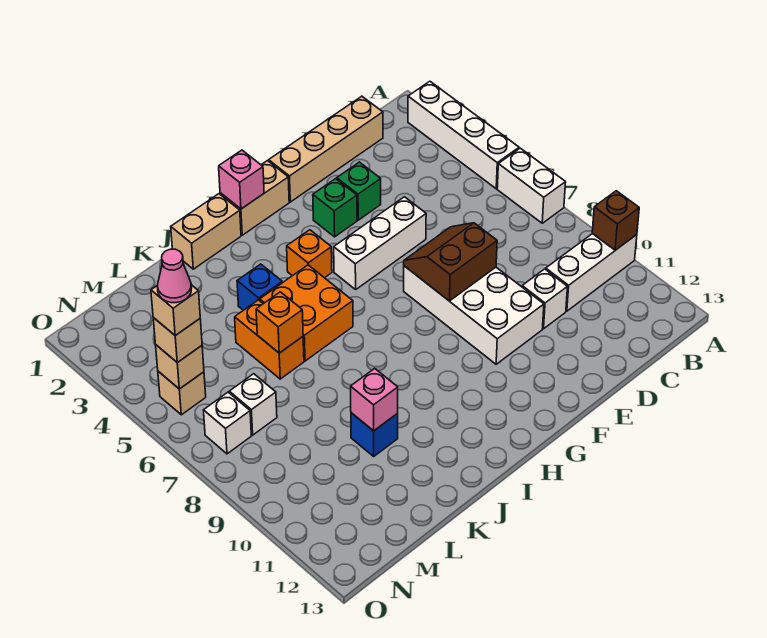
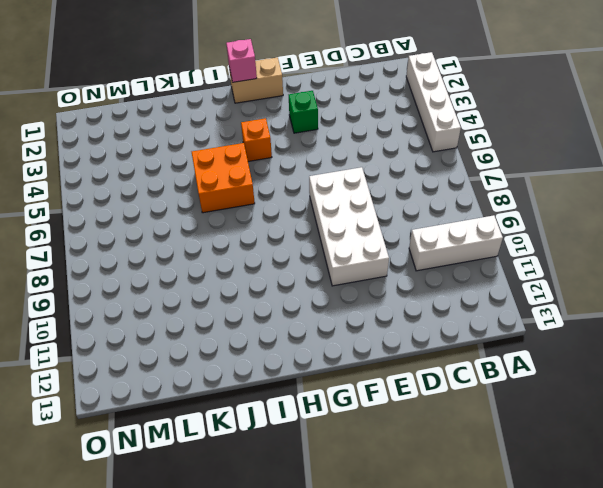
none -> white 1x2 brick [497,148,566,223]
none -> tan 1x4 brick [269,96,383,202]
none -> white 1x1 brick [522,269,567,329]

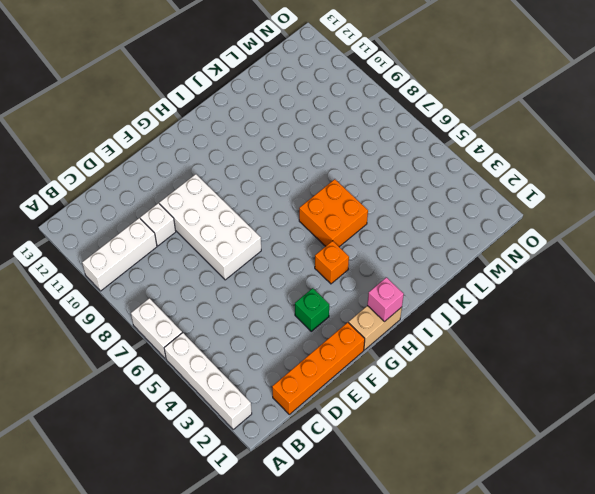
orange 1x4 brick [272,322,365,414] -> tan 1x4 brick [269,96,383,202]
none -> green 1x1 brick [337,162,381,220]
none -> white 1x3 brick [334,197,426,289]
none -> tan 1x2 brick [171,194,241,269]

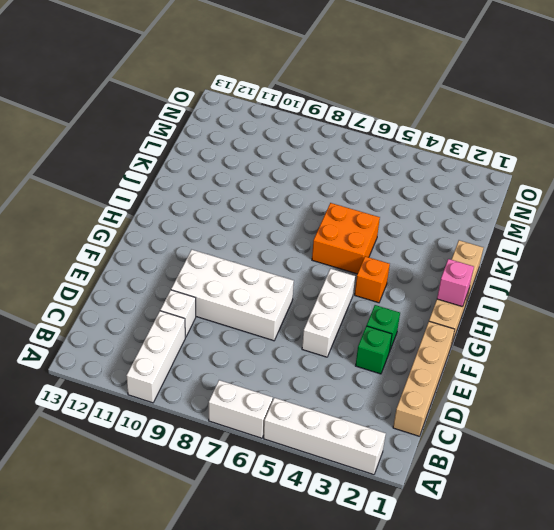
none -> blue 1x1 brick [237,264,282,310]
none -> orange 1x2 brick [235,300,304,379]
none -> blue 1x1 brick [351,413,398,456]

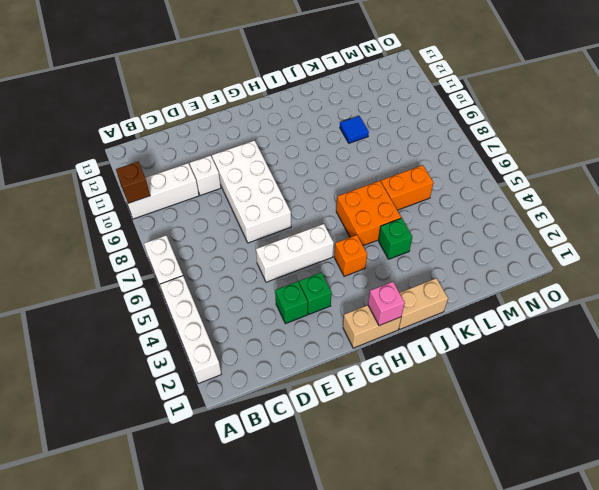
green 1x1 brick [378,218,412,259] -> blue 1x1 brick [237,264,282,310]
orange 1x2 brick [381,165,433,210] -> orange 1x2 brick turned to [235,300,304,379]
blue 1x1 tile [340,116,369,143] -> blue 1x1 brick [351,413,398,456]
none -> tan 1x4 brick [269,96,383,202]
none -> white 1x1 brick [229,374,277,435]
none -> tan 1x1 brick [158,371,206,415]

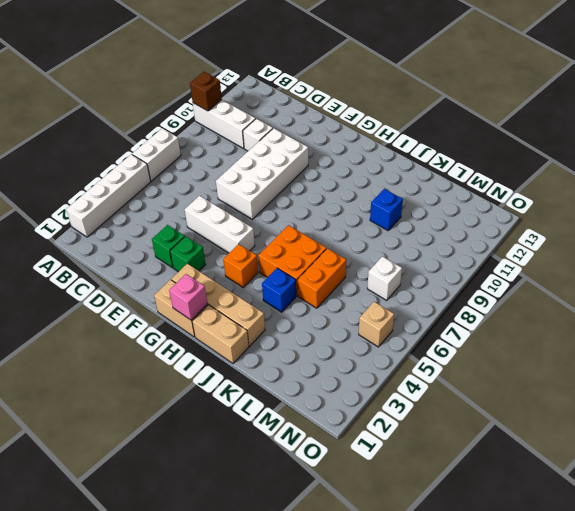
tan 1x4 brick [171,264,265,346] -> tan 1x4 brick moved to [269,96,383,202]
none -> white 1x1 brick [204,392,251,454]
none -> brown 2x2 slope [404,223,497,301]
none -> orange 1x1 brick [256,292,303,353]

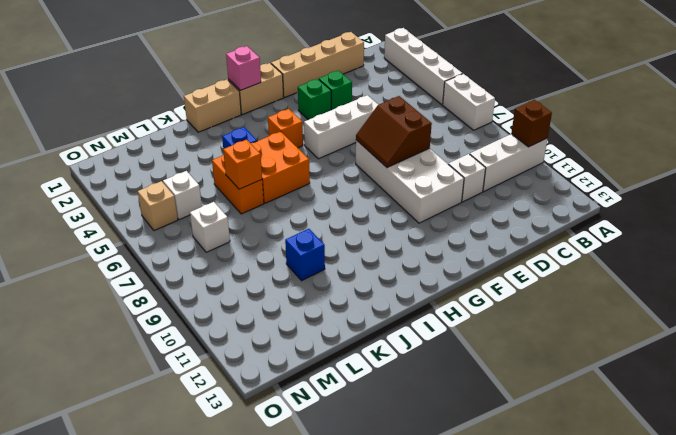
brown 2x2 slope [356,96,432,168] -> brown 2x2 slope turned to [404,223,497,301]
white 1x1 brick [163,171,202,220] -> white 1x1 brick moved to [204,392,251,454]
none -> pink 1x1 brick [351,368,398,431]
none -> tan 1x1 brick [156,345,204,389]
none -> tan 1x1 brick [153,318,202,363]

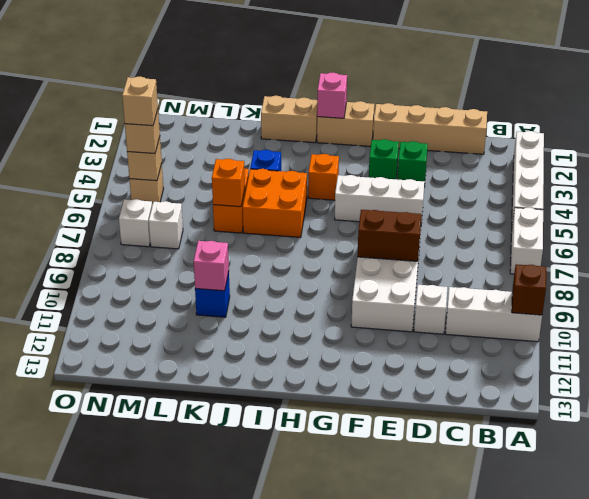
none -> pink 1x1 cone [158,249,191,303]

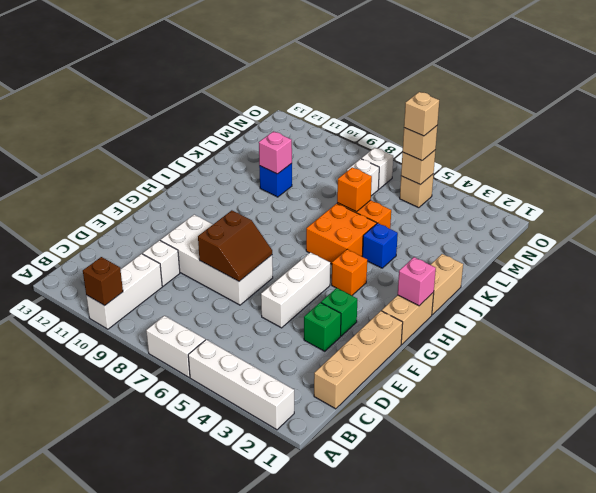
none -> pink 1x1 cone [158,249,191,303]

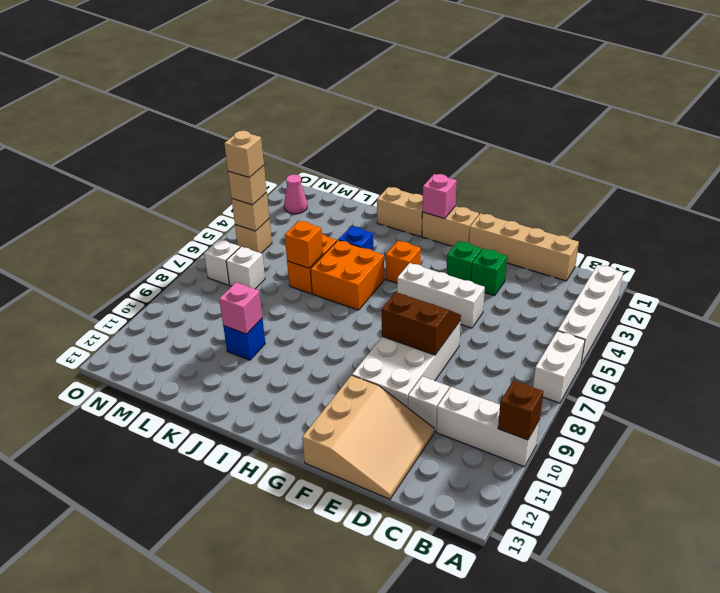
tan 3x3 slope [302,375,434,499] -> none
pink 1x1 cone [284,174,307,214] -> pink 1x1 cone moved to [158,249,191,303]

